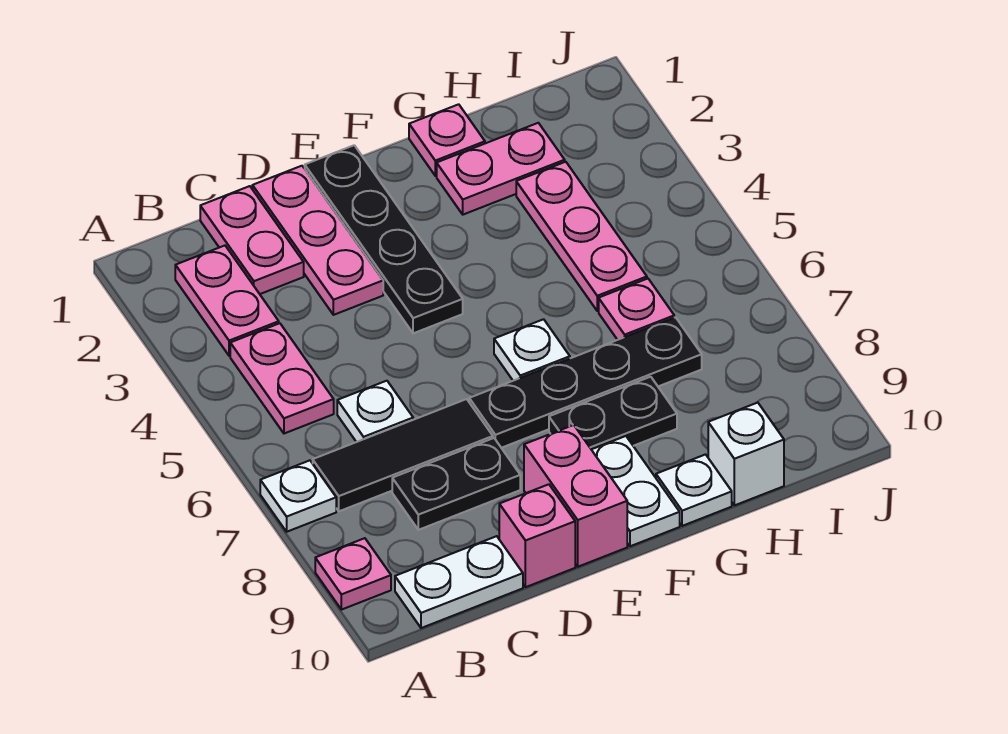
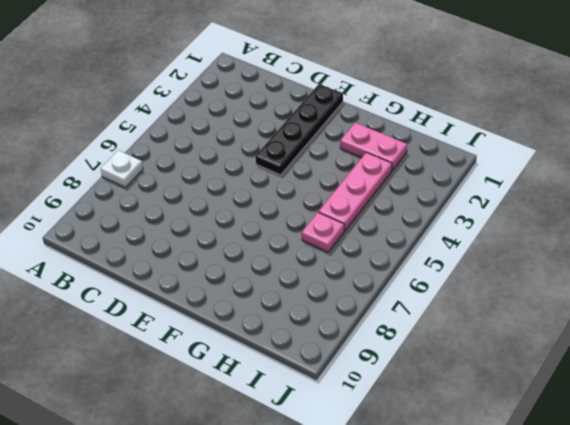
none -> pink 1x1 plate [315,538,391,610]
none -> pink 1x2 plate [175,246,279,356]
none -> pink 1x2 plate [230,323,334,434]

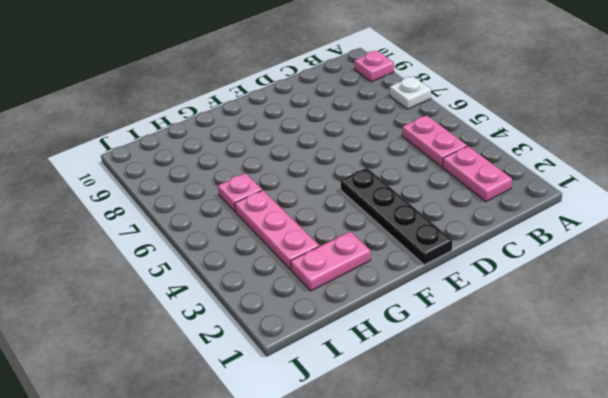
none -> black 1x3 tile [313,399,493,511]
none -> white 1x2 plate [395,536,523,628]
none -> pink 1x2 plate [200,186,304,294]

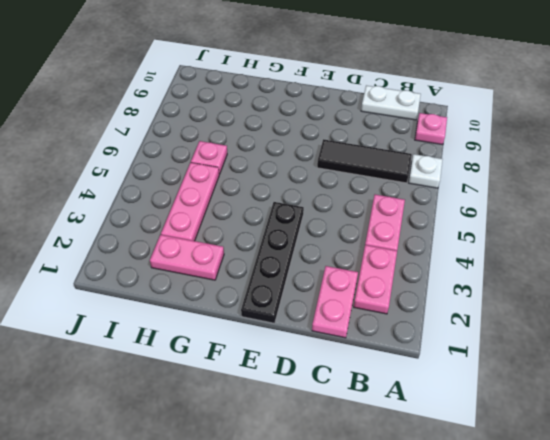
none -> white 1x1 plate [337,381,413,442]
none -> black 1x2 plate [392,438,520,530]
none -> pink 1x3 plate [252,166,383,315]

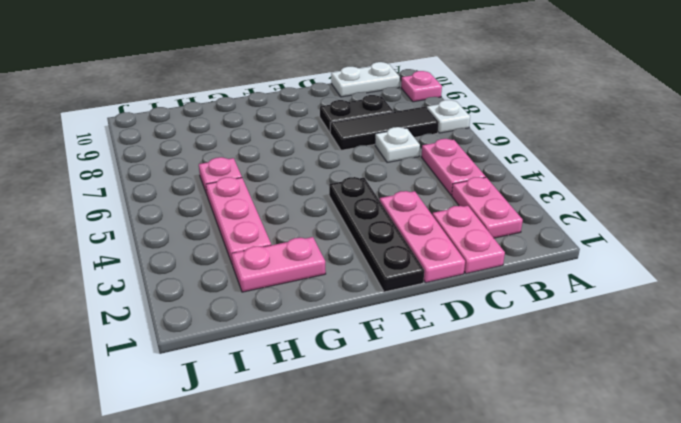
none -> pink 1x1 brick [499,484,575,587]
none -> black 1x4 plate [469,317,702,448]
none -> pink 1x2 brick [524,425,627,567]

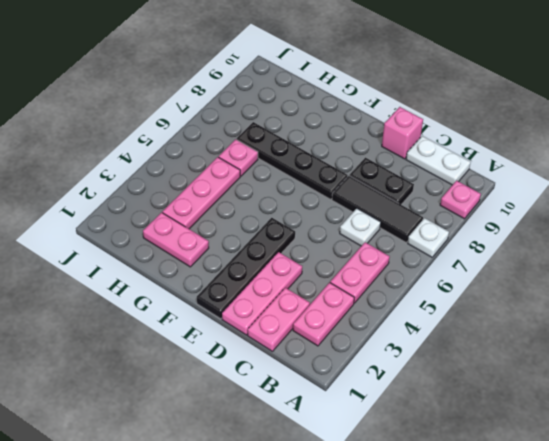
none -> pink 1x2 brick [524,425,627,567]
none -> white 1x1 plate [494,319,570,381]
none -> black 1x2 plate [549,377,677,449]

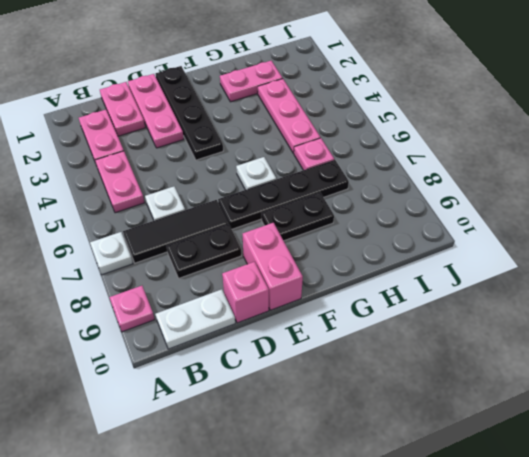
none -> white 1x2 plate [591,436,680,546]
none -> pink 1x1 plate [409,104,485,176]
none -> white 1x1 plate [656,455,732,526]

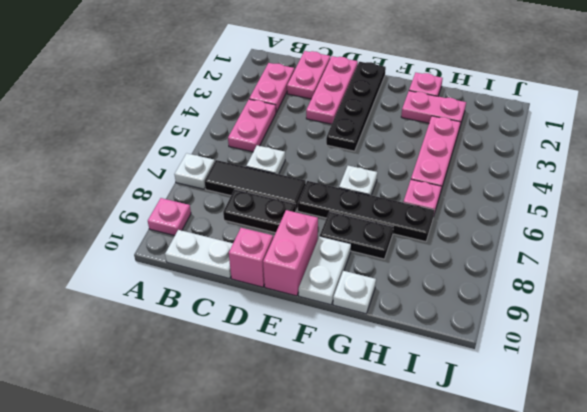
none -> white 1x1 brick [708,403,784,505]

